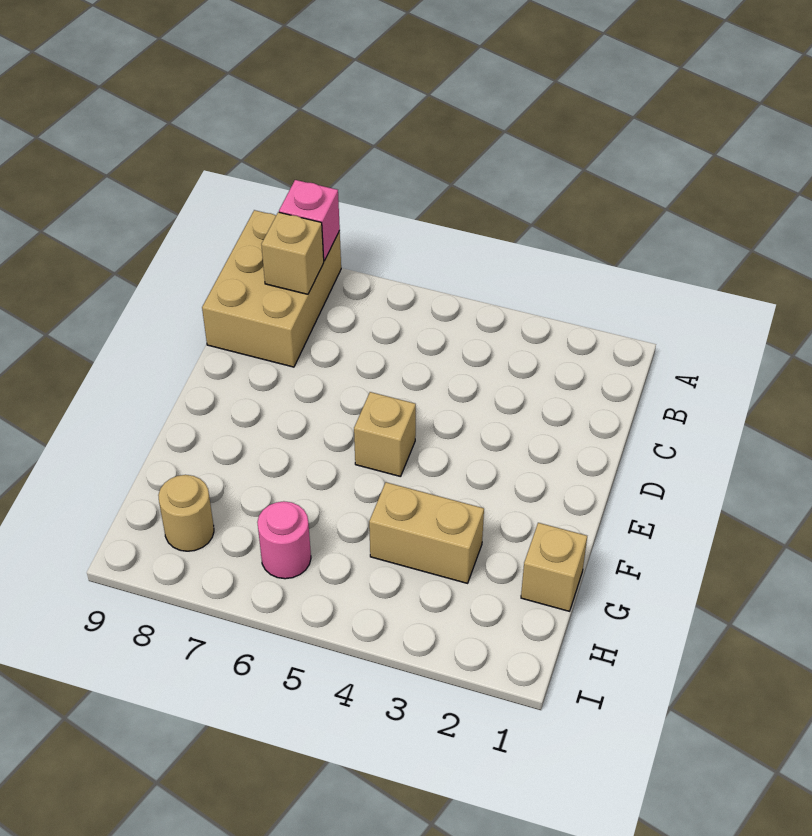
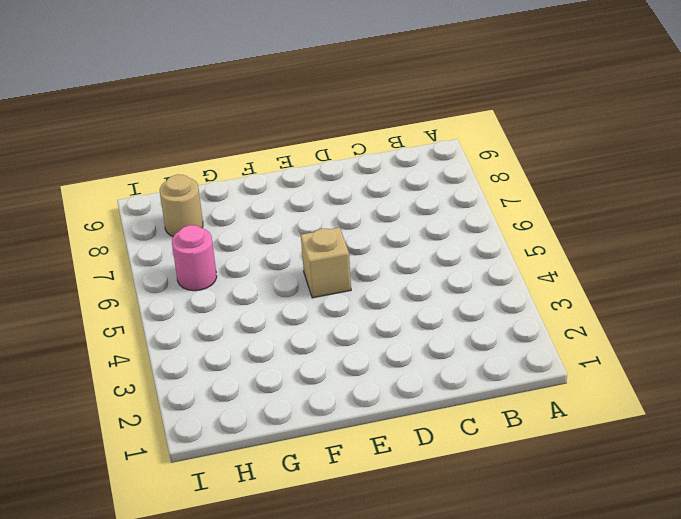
none -> tan 2x3 brick [202,210,341,367]
none -> tan 1x1 brick [521,523,587,611]

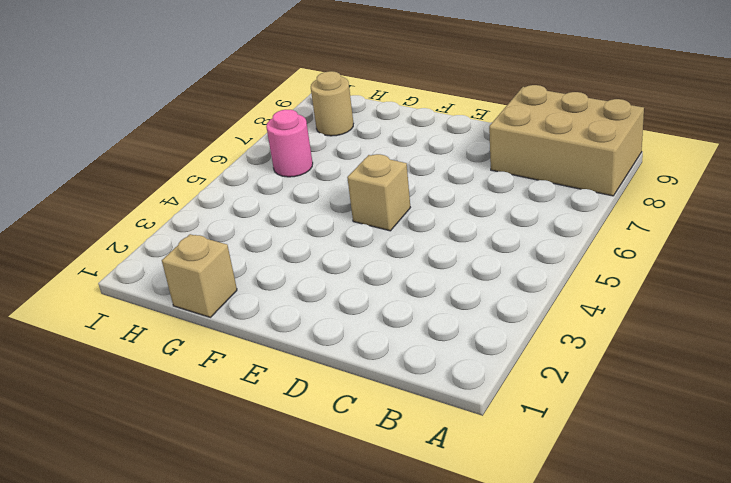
none -> tan 1x2 brick [369,482,484,583]
none -> pink 1x1 brick [279,180,340,261]

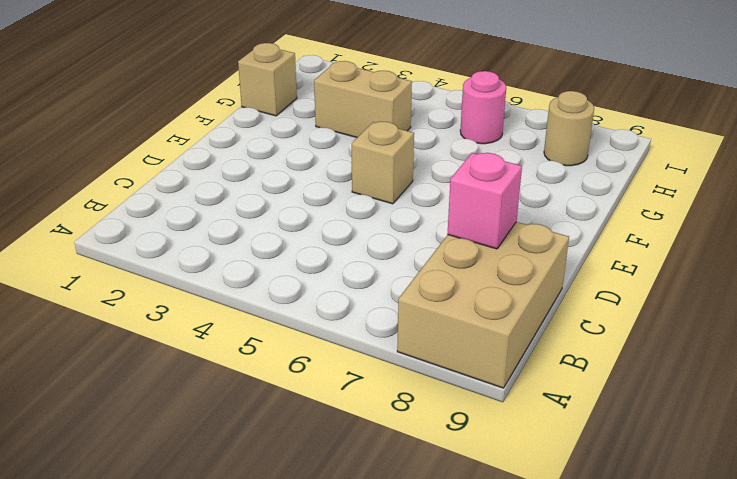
pink 1x1 brick [447,153,522,249] -> pink 1x1 brick moved to [279,180,340,261]
none -> tan 1x1 brick [261,212,324,294]

